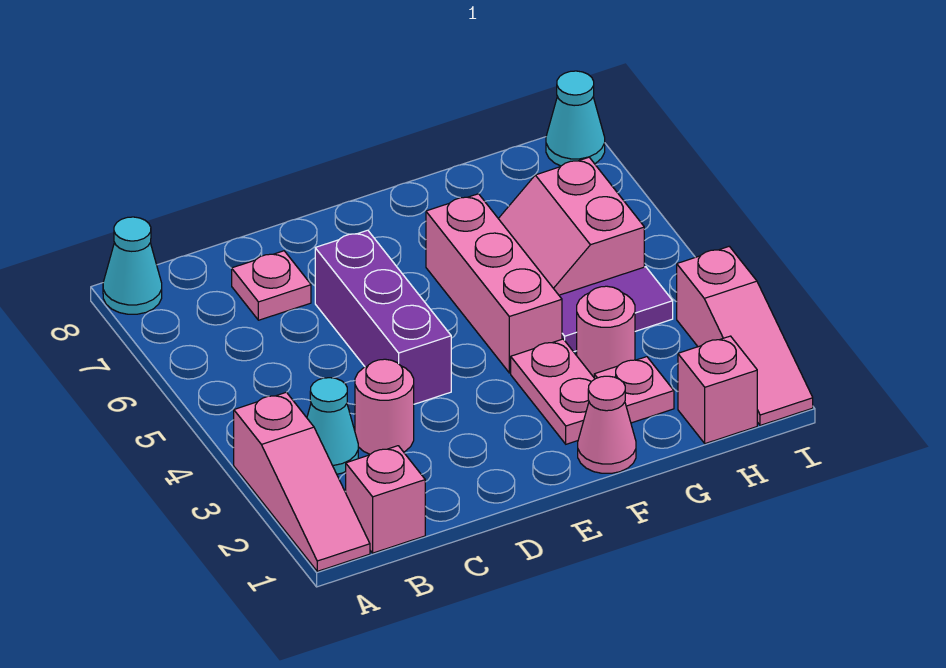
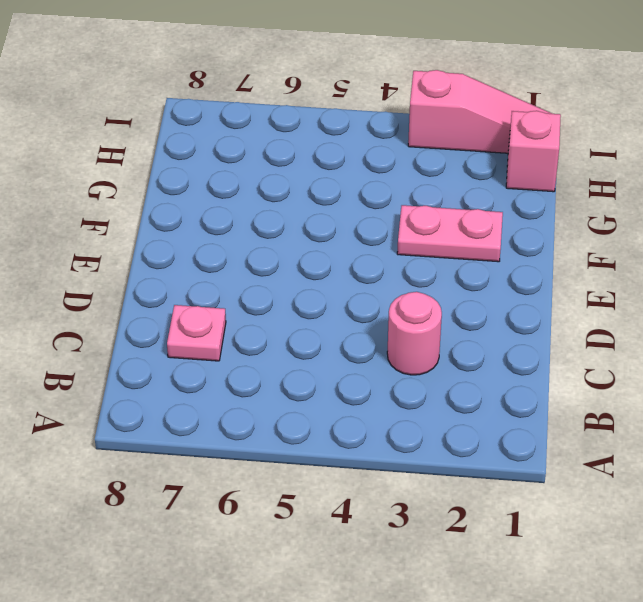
none -> pink 1x3 slope [234,392,370,571]
none -> cyan 1x1 cone [103,217,162,314]
none -> pink 1x1 brick [346,446,425,553]

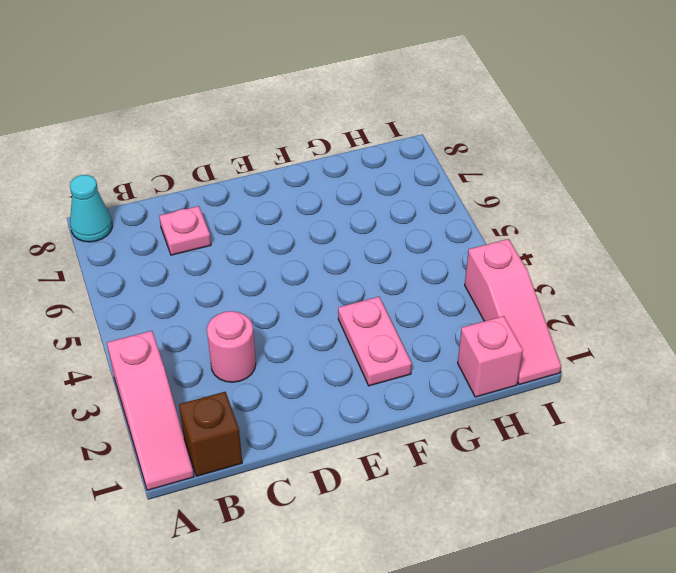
brown 1x1 brick [179,392,242,476] -> pink 1x1 brick [346,446,425,553]
none -> cyan 1x1 cone [307,378,358,474]
none -> purple 1x3 brick [315,230,451,404]
none -> pink 1x1 cone [578,376,636,473]

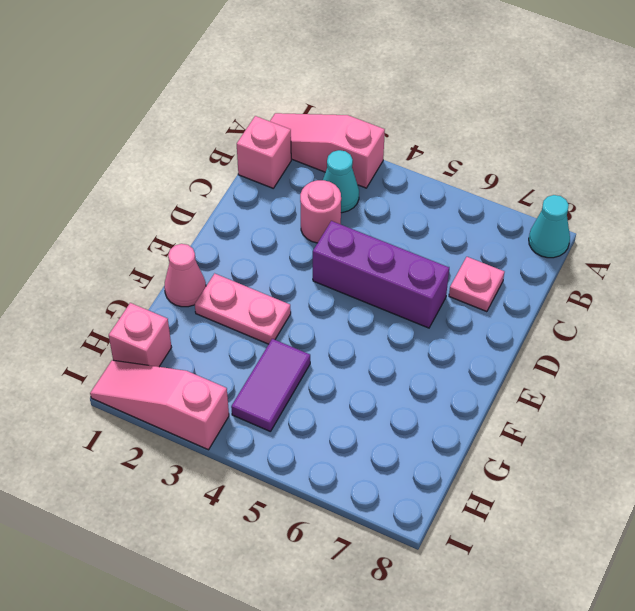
none -> pink 1x3 brick [426,194,562,373]
none -> pink 1x1 plate [594,357,674,423]
none -> pink 1x1 round brick [577,286,635,377]

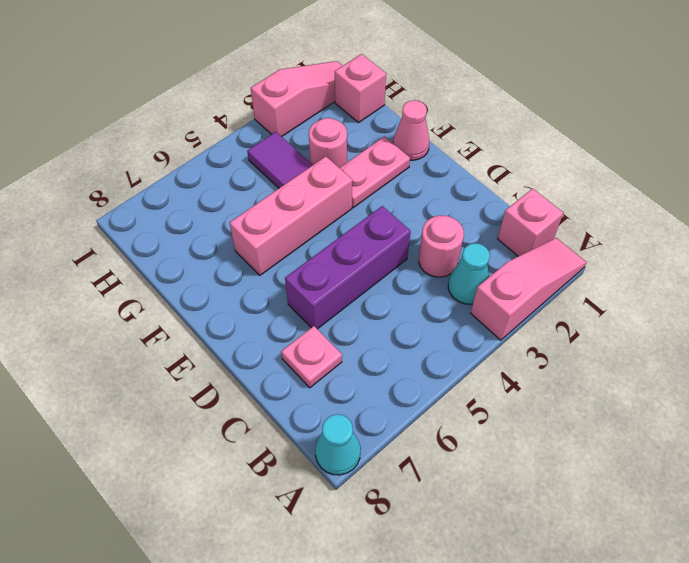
none -> pink 1x1 plate [594,357,674,423]
none -> pink 2x2 slope [498,157,644,295]
none -> cyan 1x1 cone [546,71,605,166]

